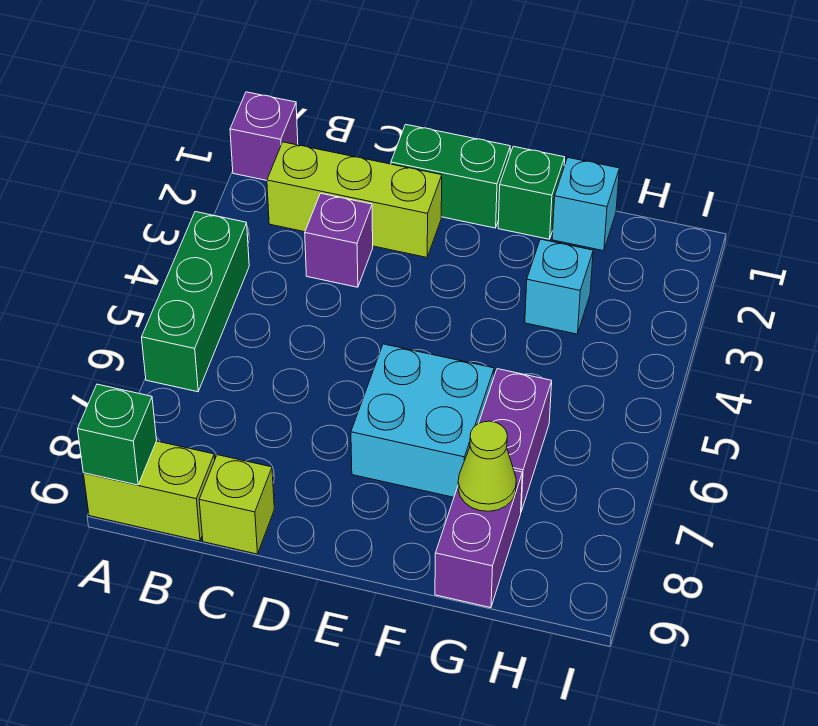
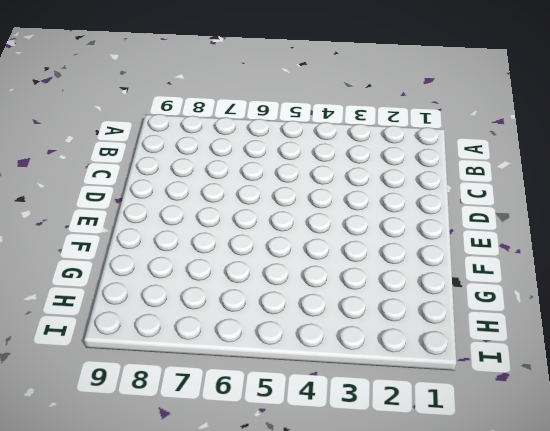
none -> purple 1x1 brick [230,92,298,180]
none -> green 1x3 brick [142,212,249,392]
none -> lime 1x2 brick [83,441,215,541]

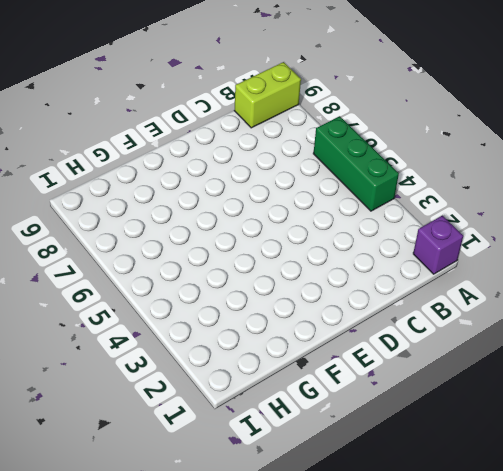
none -> lime 1x3 brick [267,142,442,257]
none -> purple 1x1 brick [305,193,373,287]
none -> lime 1x1 brick [199,455,274,554]

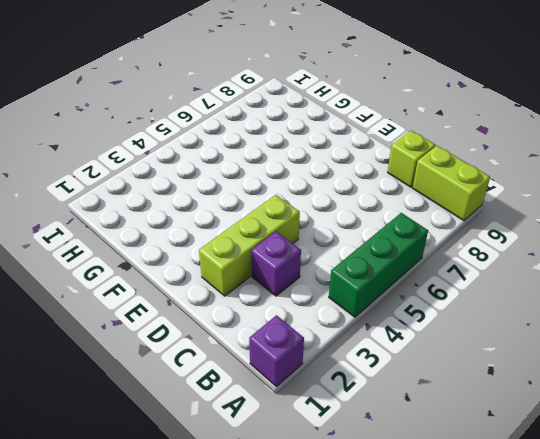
lime 1x3 brick [199,195,300,296] -> lime 1x3 brick turned to [267,142,442,257]
none -> green 1x2 brick [391,124,510,228]
none -> cyan 2x2 brick [351,344,494,497]
none -> green 1x1 brick [498,146,565,239]

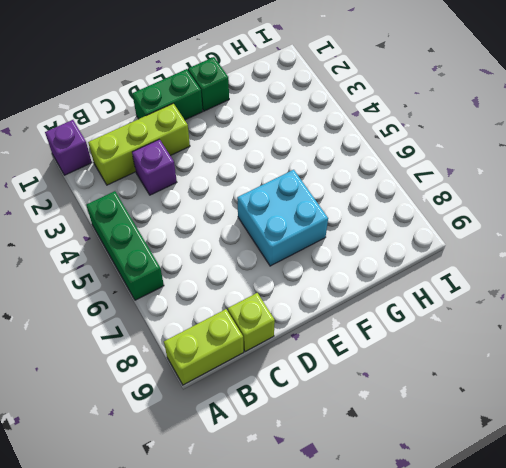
none -> cyan 1x1 brick [552,158,619,251]
none -> cyan 1x1 brick [525,239,593,334]
none -> purple 1x2 brick [479,369,552,511]

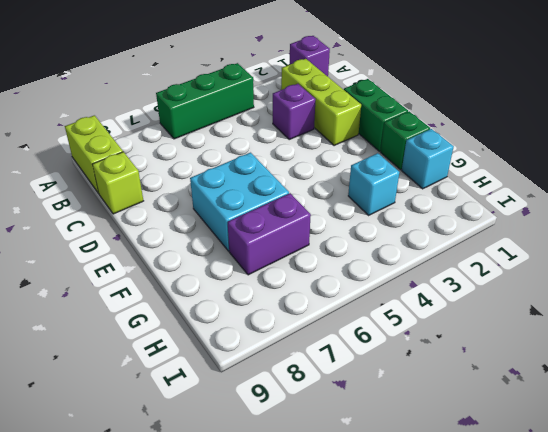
none -> purple 1x2 brick [435,470,522,608]
none -> green 1x1 brick [78,384,157,485]
none -> lime 1x1 cone [458,421,516,511]

